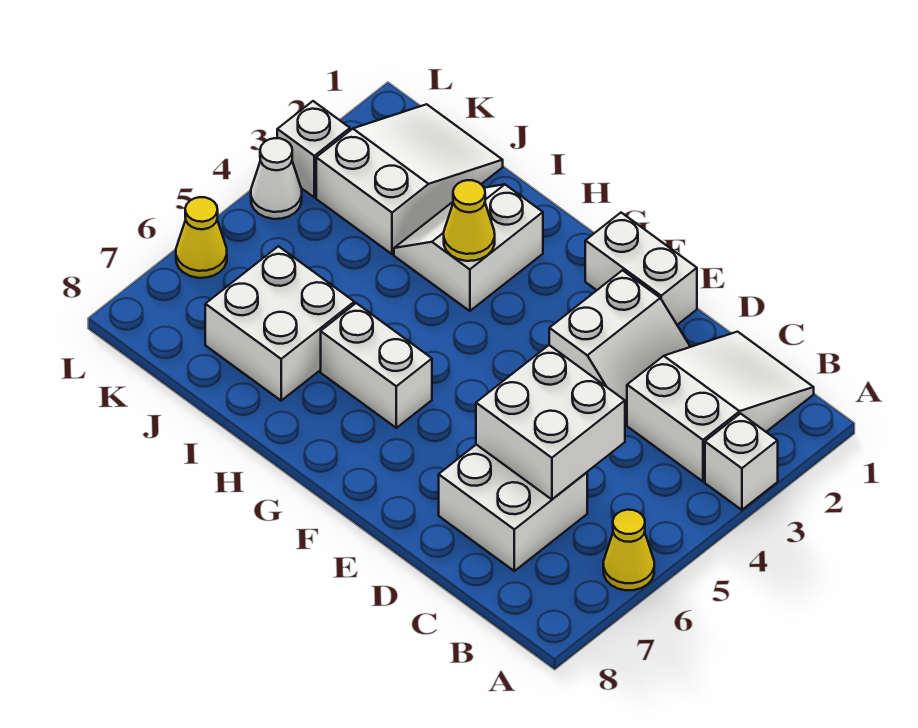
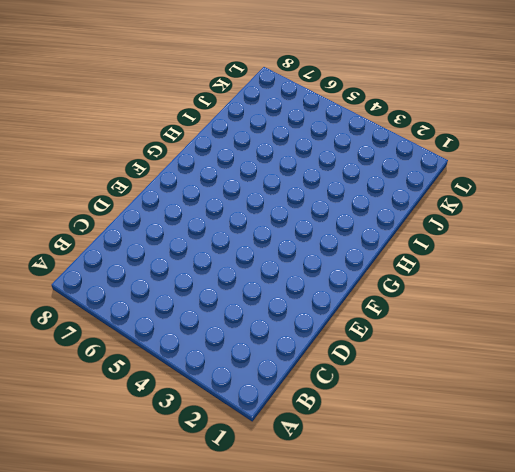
none -> white 1x1 brick [705,414,778,510]
none -> yellow 1x1 cone [603,510,654,590]
none -> white 2x3 slope [627,332,814,481]

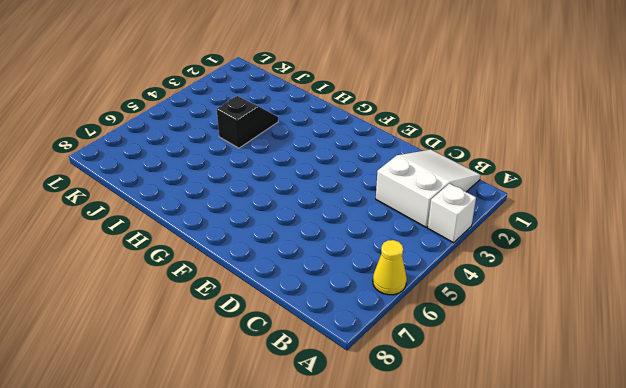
black 1x2 slope [217,96,278,148] -> white 2x2 slope [394,184,543,311]
none -> white 2x2 brick [439,445,587,571]
none -> white 2x2 slope [549,270,690,425]
none -> white 1x2 brick [585,213,697,325]

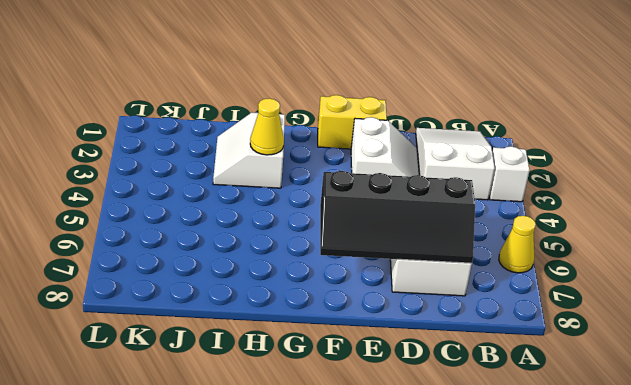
black 2x4 slope [320,171,475,264] -> white 2x2 brick [476,345,625,499]
yellow 1x2 brick [318,95,387,149] -> white 1x2 brick [585,213,697,325]
none -> white 1x2 brick [321,303,432,428]
none -> white 2x2 brick [205,246,354,401]
none -> white 2x3 slope [316,104,503,254]

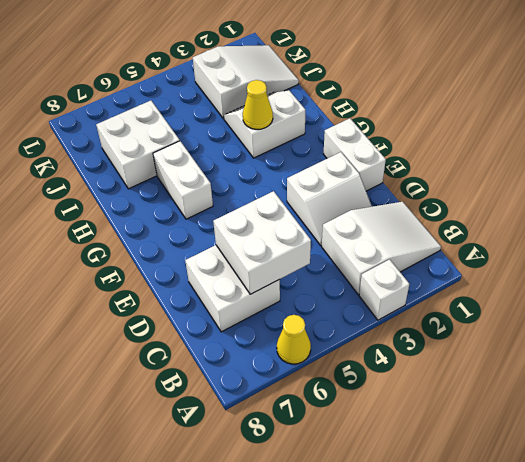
none -> white 1x1 brick [277,101,350,197]
none -> white 1x1 cone [251,138,302,219]
none -> yellow 1x1 cone [176,197,227,278]

